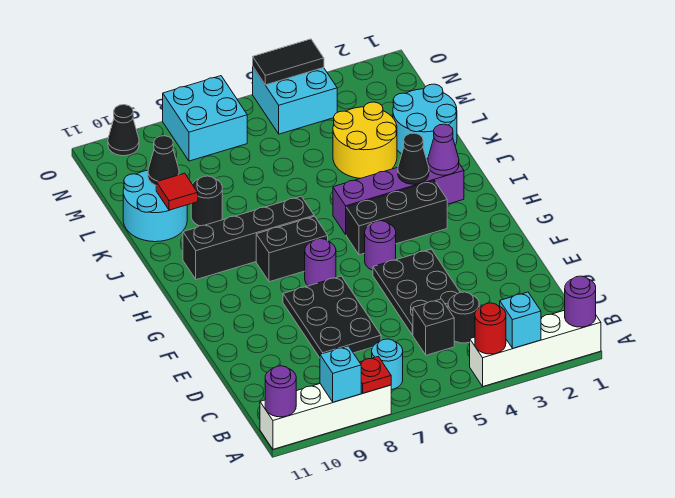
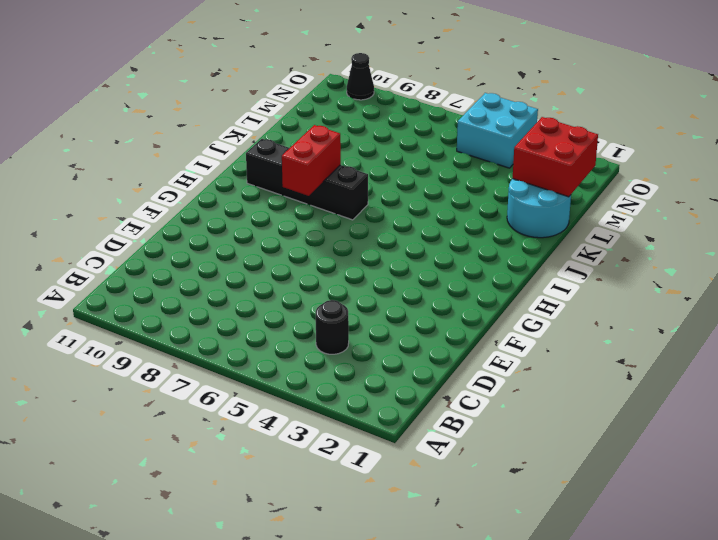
red 1x2 brick [282,125,341,196] -> none
red 2x2 brick [513,117,598,197] -> none
none -> white 1x4 brick [470,310,601,386]
none -> white 1x4 brick [260,384,391,449]
none -> cyan 1x1 round brick [372,339,403,390]
none -> black 1x1 brick [413,299,454,355]

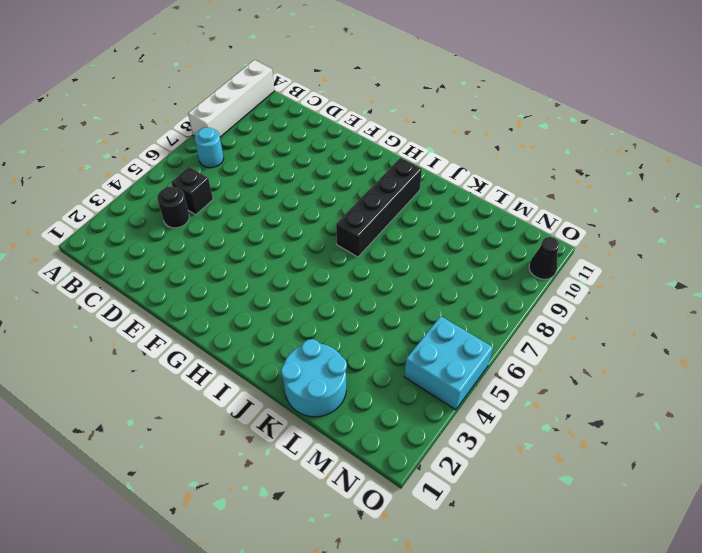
none -> white 1x4 brick [470,310,601,386]
none -> black 2x3 plate [373,249,460,335]
none -> black 2x3 plate [283,276,381,358]
none -> purple 1x1 round brick [365,221,396,270]

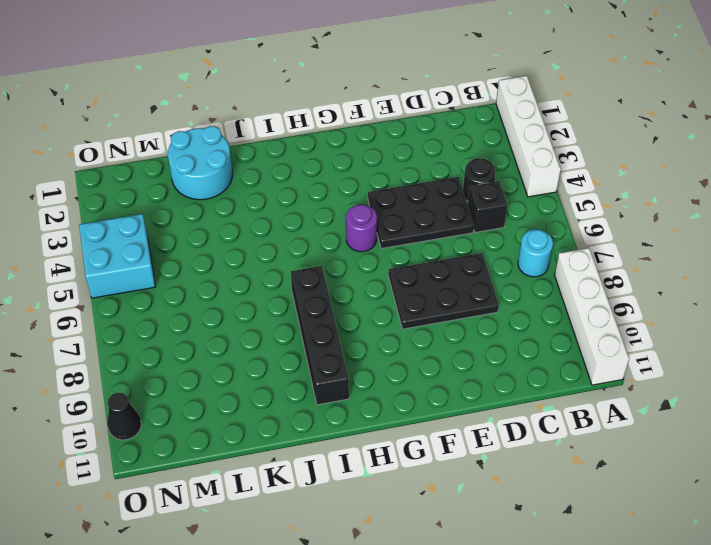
none -> purple 1x1 round brick [305,239,336,286]
none -> black 1x3 brick [346,181,447,255]
none -> black 1x2 brick [256,216,328,282]
none -> purple 1x4 brick [333,158,464,234]

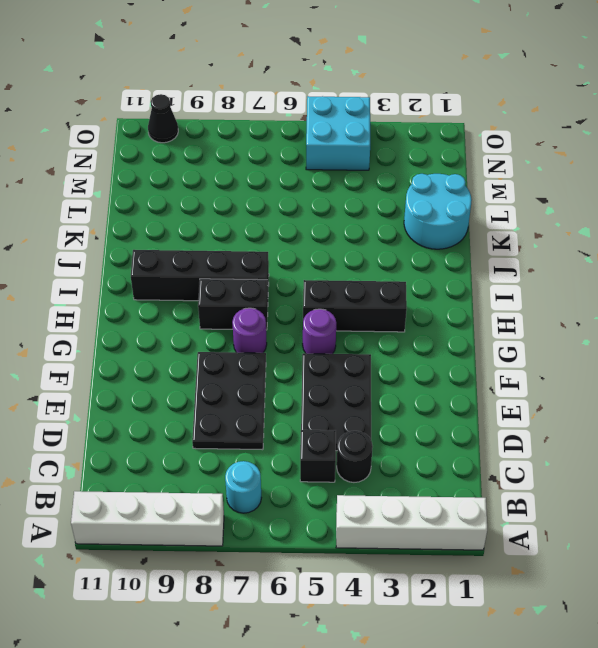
none -> purple 1x4 brick [333,158,464,234]
none -> yellow 2x2 round brick [333,102,397,178]
none -> black 1x1 round brick [191,176,222,226]
none -> cyan 2x2 round brick [123,170,187,242]

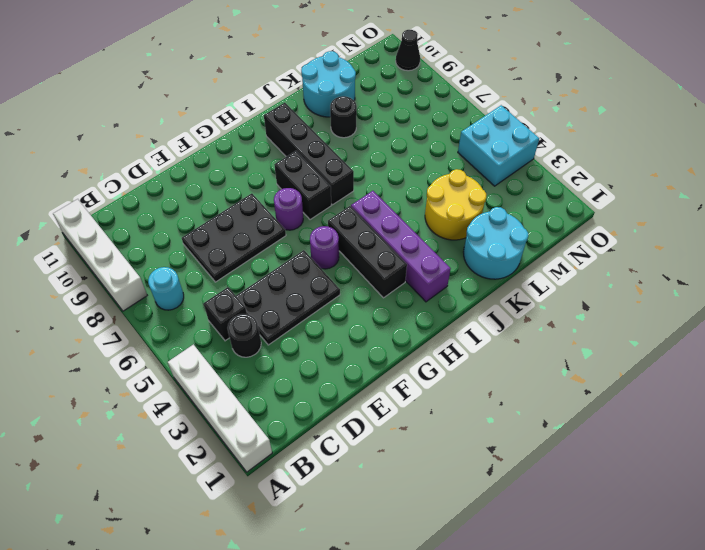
none -> cyan 2x2 brick [163,76,247,161]
none -> purple 1x1 round brick [565,276,596,327]
none -> cyan 1x1 brick [500,292,541,348]
none -> red 1x1 round brick [475,303,506,354]

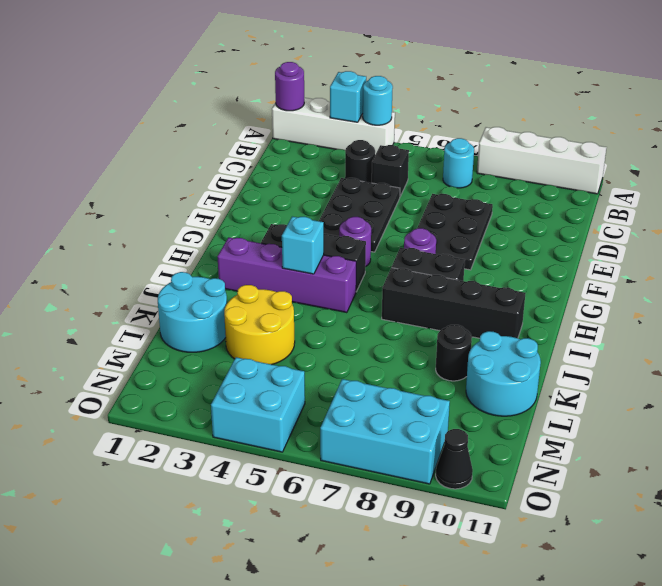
cyan 1x1 round brick [363,76,393,125] -> red 1x1 round brick [475,303,506,354]
cyan 1x1 brick [282,216,324,274] -> cyan 1x1 brick moved to [320,346,361,402]
cyan 2x3 brick [320,379,450,484] -> cyan 2x2 brick [163,76,247,161]
none -> red 1x1 plate [360,356,391,393]
none -> purple 1x1 round brick [265,366,296,417]
none -> purple 1x1 cone [428,124,459,175]
none -> black 1x1 cone [398,133,429,184]

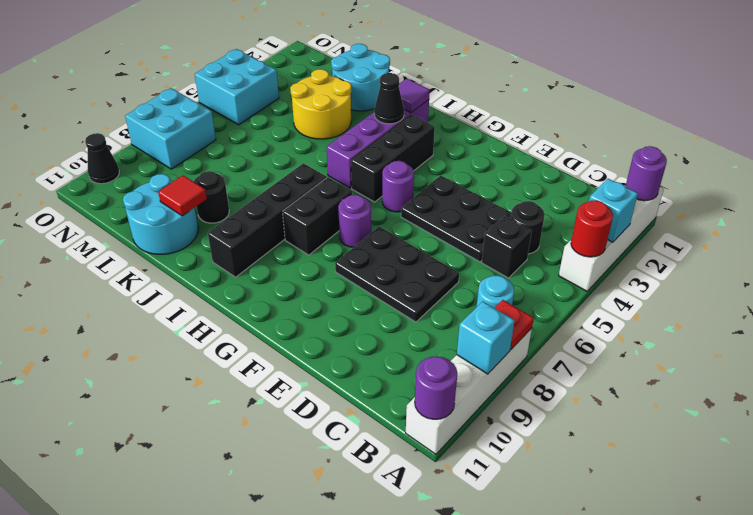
purple 1x1 tile [399,79,430,113] -> purple 1x1 cone [428,124,459,175]
none -> black 1x1 cone [148,136,179,185]
none -> black 1x2 tile [253,39,324,85]

